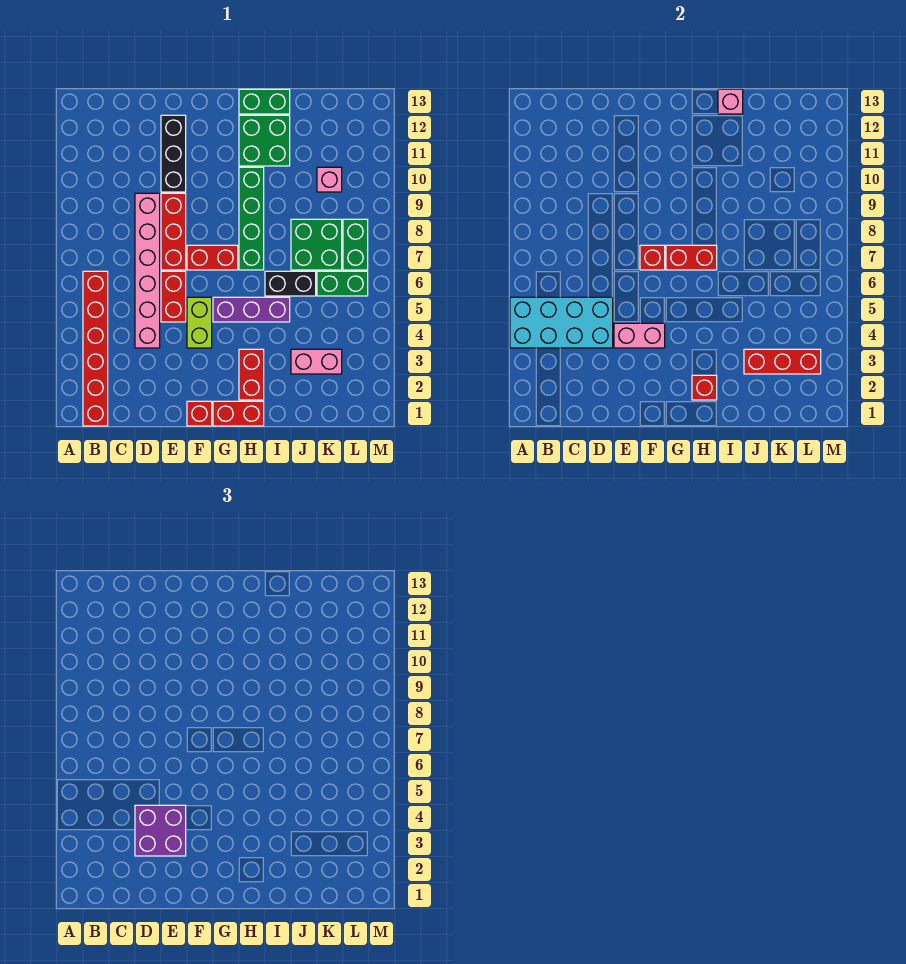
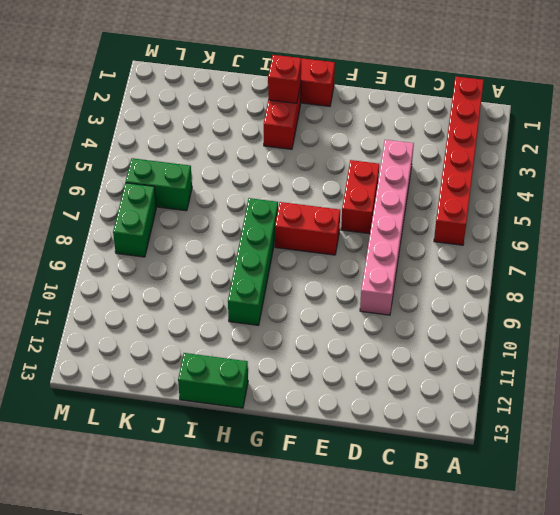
none -> red 1x3 brick [161,193,186,270]
none -> black 1x3 brick [161,115,186,192]
none -> red 1x1 brick [187,401,212,426]

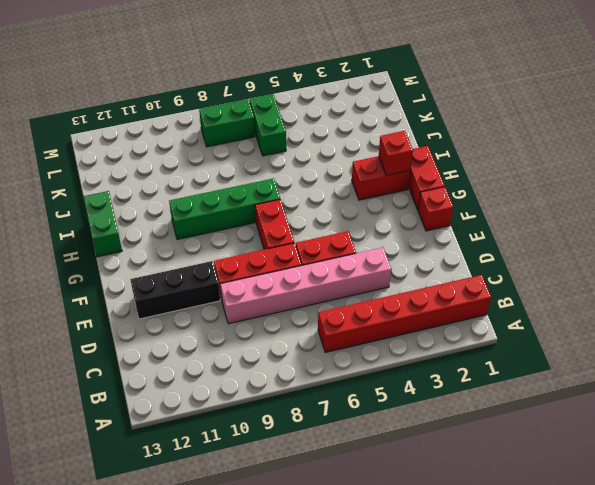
none -> lime 1x2 brick [187,297,212,348]
none -> purple 1x3 brick [213,297,290,322]
none -> green 2x2 brick [239,115,290,166]

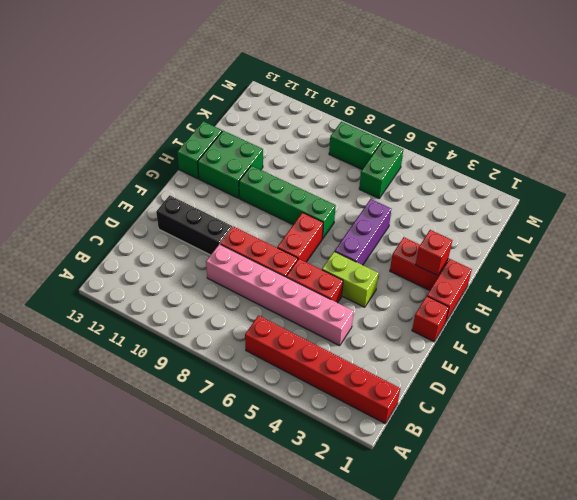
none -> black 1x2 brick [265,271,316,296]
none -> pink 1x2 brick [291,349,342,374]
none -> green 2x2 brick [291,219,342,270]

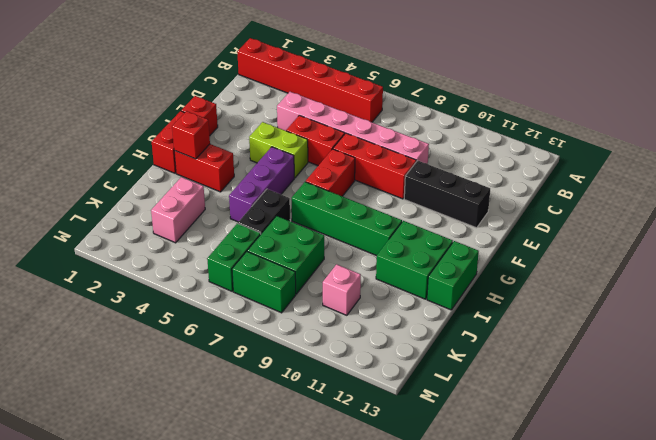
none -> cyan 2x4 brick [510,297,613,348]
none -> pink 1x2 brick [614,323,665,348]
none -> red 1x1 brick [640,245,665,270]

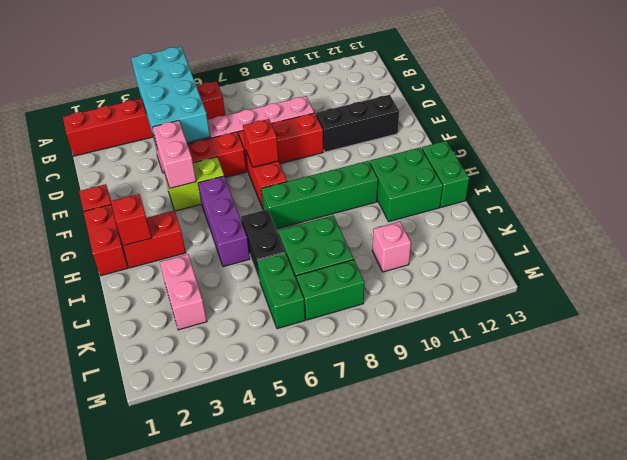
none -> red 1x2 brick [666,245,717,270]
none -> pink 1x1 brick [718,89,743,114]
none -> red 1x3 brick [744,349,821,374]

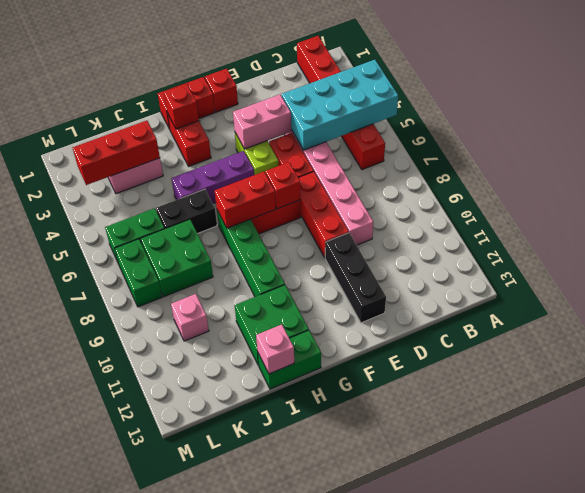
none -> purple 2x2 brick [135,805,186,856]

